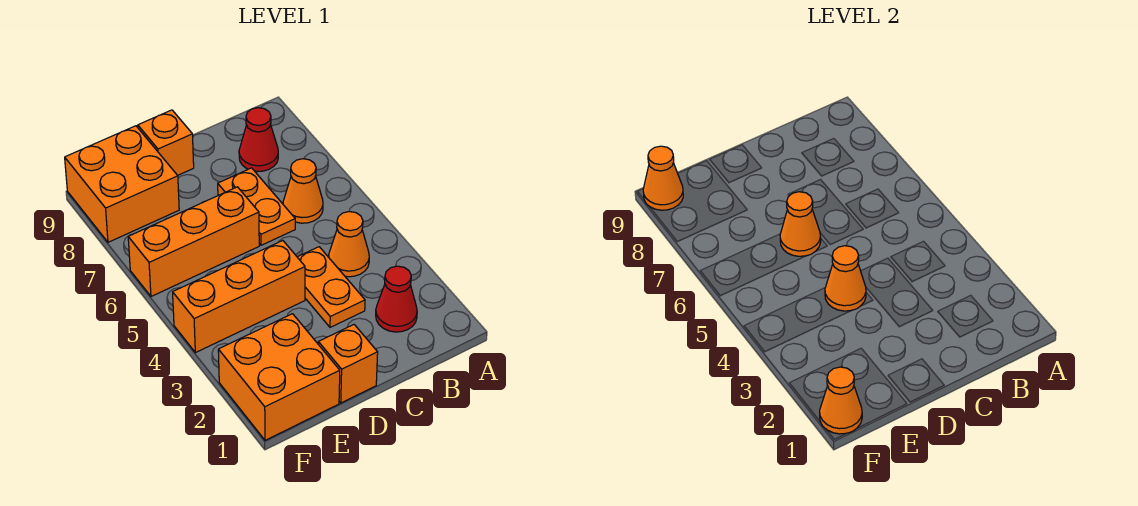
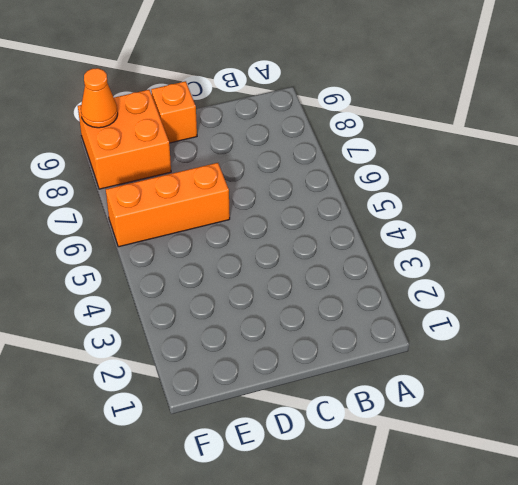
none -> red 1x1 cone [376,266,417,332]
none -> orange 1x1 cone [329,212,369,277]
none -> orange 1x1 cone [283,159,323,223]

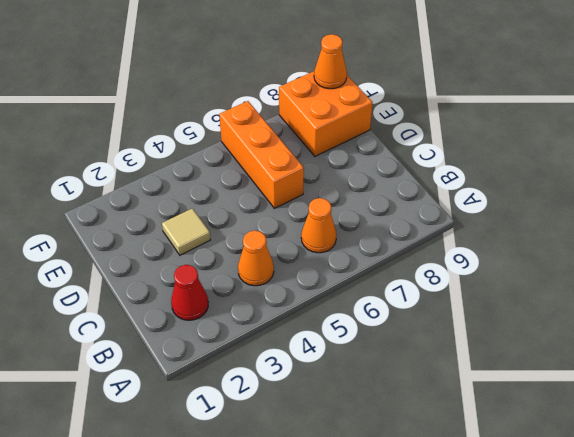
tan 1x1 tile [162,208,210,255] -> none
none -> red 1x1 cone [239,108,278,172]
none -> orange 1x2 plate [298,247,365,327]
none -> orange 1x2 plate [218,168,295,245]

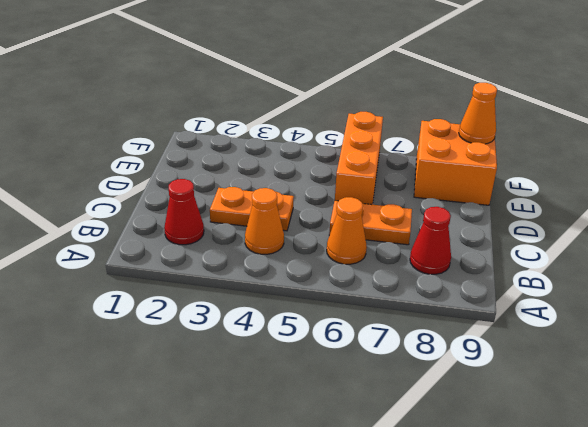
none -> orange 1x1 brick [318,325,378,403]
none -> orange 1x3 brick [173,241,305,353]
none -> orange 1x1 brick [138,110,194,175]

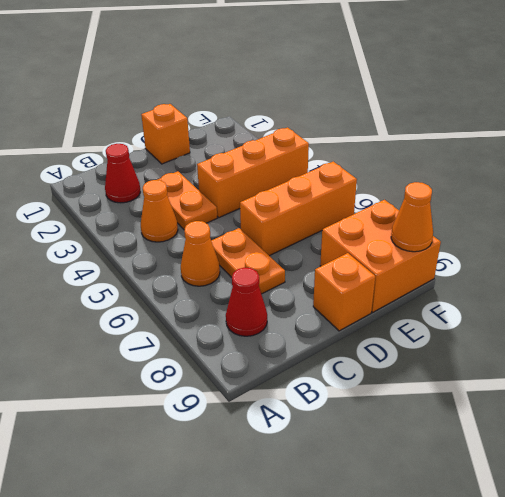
none -> orange 2x2 brick [218,314,340,440]
none -> orange 1x1 cone [825,246,866,311]
none -> orange 1x1 cone [780,192,821,256]

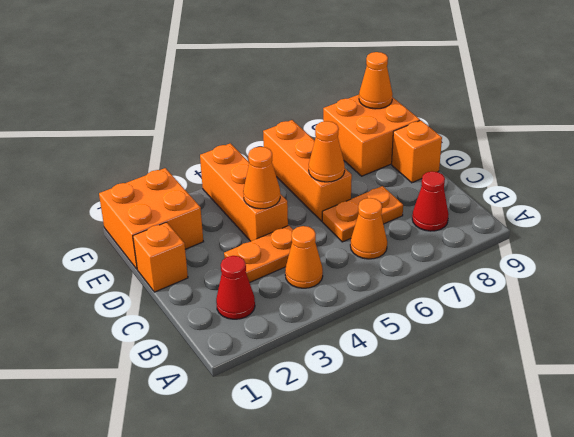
none -> orange 1x1 cone [820,367,862,434]

